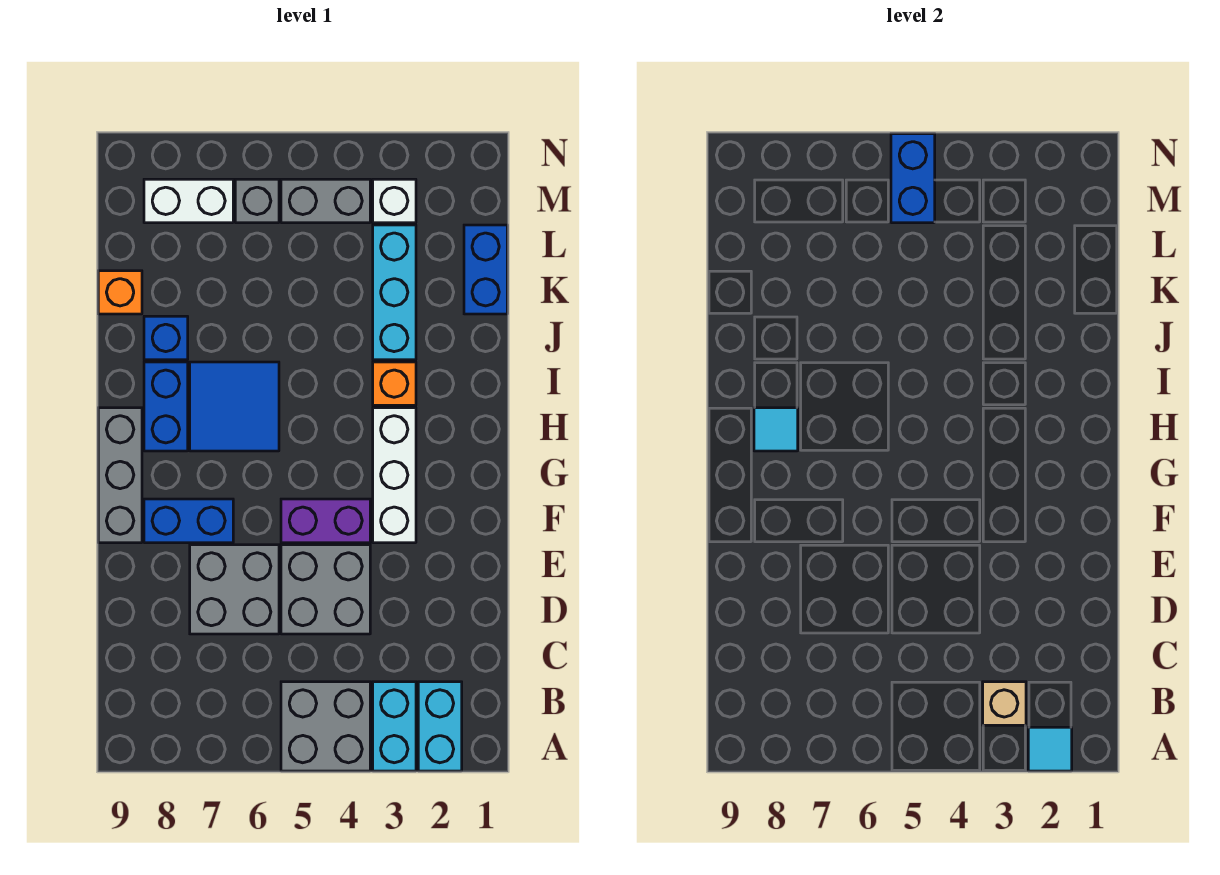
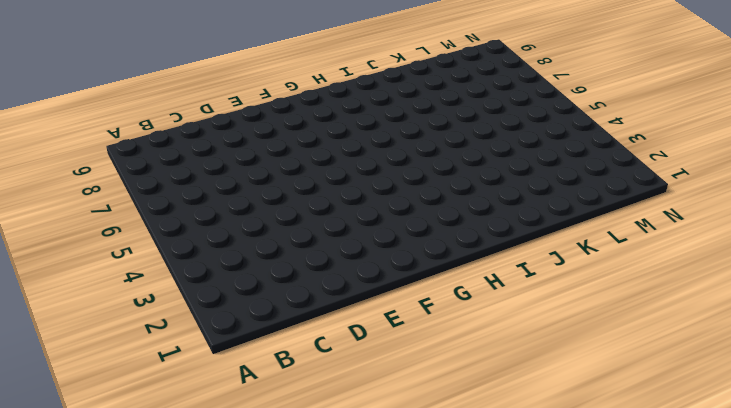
none -> cyan 1x2 brick [418,682,462,771]
none -> cyan 1x2 brick [373,682,416,771]
none -> grey 2x2 brick [281,682,370,771]

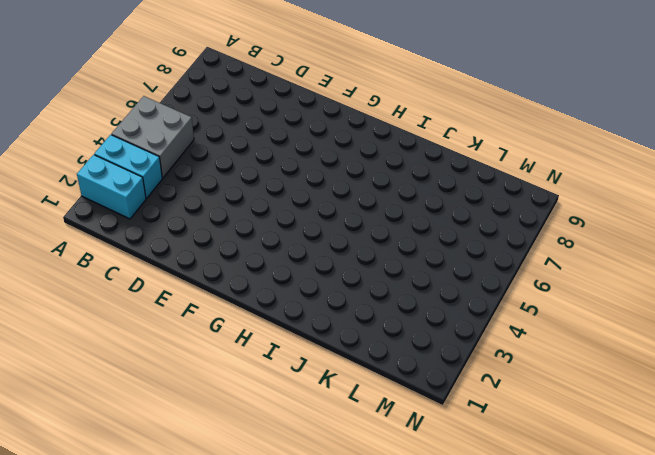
none -> grey 2x2 brick [281,545,370,634]
none -> grey 2x2 brick [190,545,279,634]
none -> white 1x3 brick [373,408,416,543]

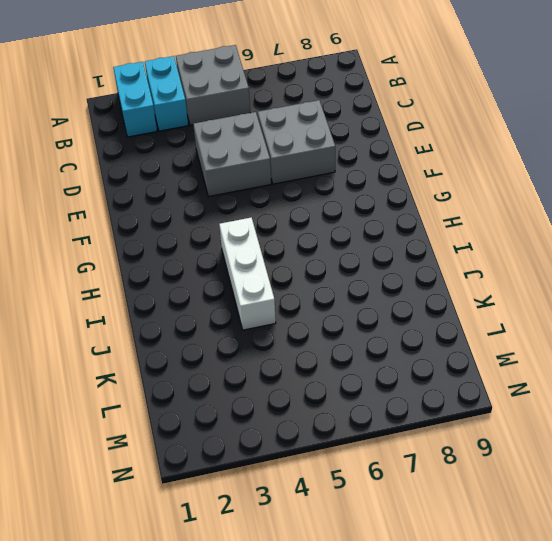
white 1x3 brick [219,217,276,330] -> white 1x3 brick moved to [373,408,416,543]
none -> purple 1x2 brick [281,499,370,543]
none -> blue 1x2 brick [144,499,233,543]
none -> grey 1x3 brick [98,408,142,543]

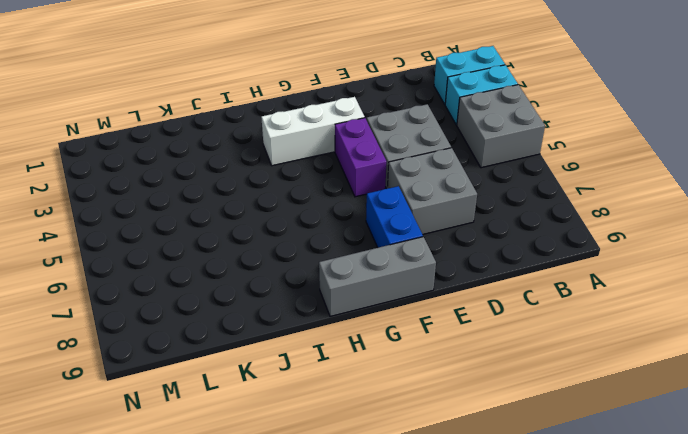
none -> blue 2x2 tile [190,362,279,451]
none -> blue 1x2 brick [144,362,188,451]
none -> orange 1x1 brick [373,362,416,405]

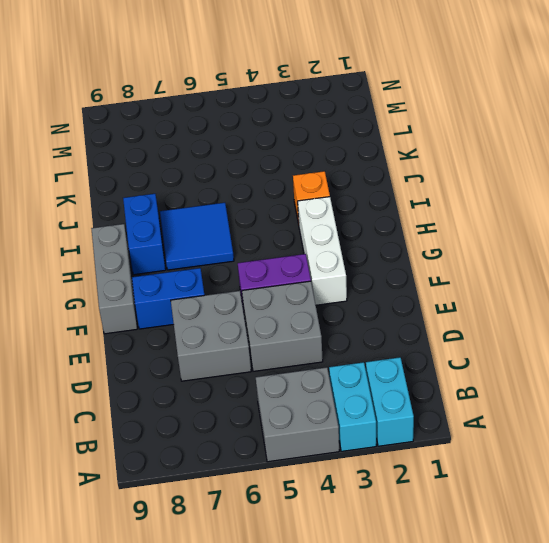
none -> cyan 1x3 brick [373,225,416,360]
none -> blue 1x1 brick [144,316,188,360]
none -> blue 1x2 brick [464,225,507,314]

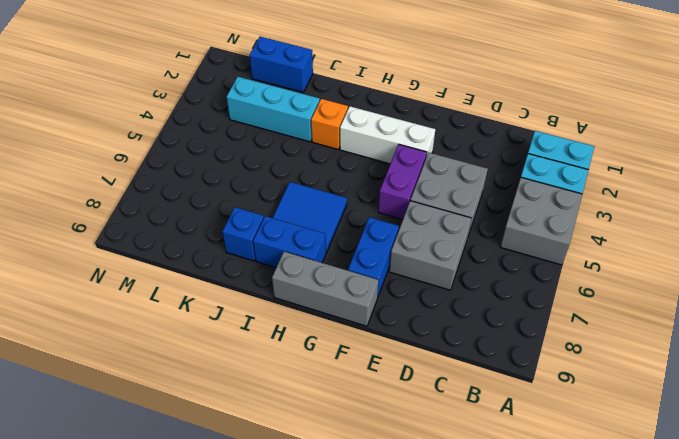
none -> orange 1x1 brick [98,271,142,314]
none -> white 1x1 brick [373,179,416,223]
none -> grey 1x2 brick [281,179,370,223]

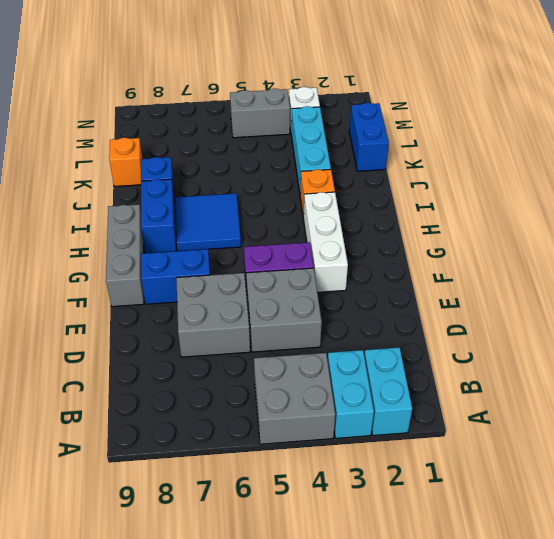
none -> grey 1x1 brick [235,179,279,223]
none -> white 1x2 brick [144,179,233,223]
none -> cyan 1x1 tile [1028,727,1072,771]

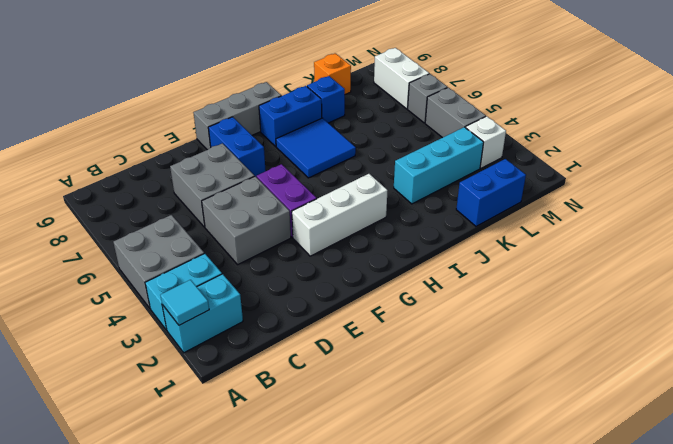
none -> orange 1x1 brick [373,362,416,405]
none -> tan 1x1 brick [983,682,1026,725]
none -> cyan 1x1 tile [754,408,798,451]

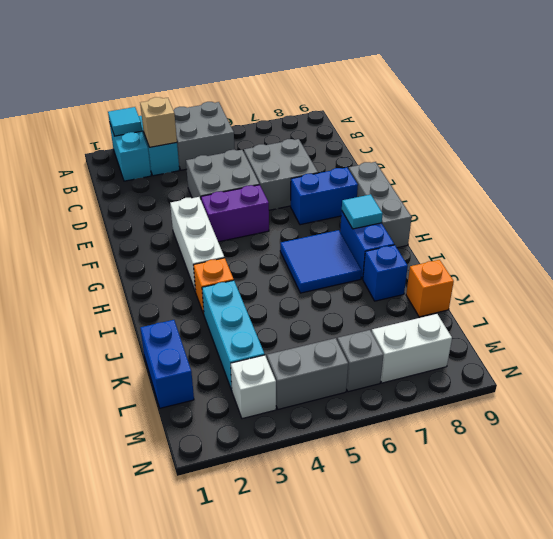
none -> blue 1x2 brick [891,134,935,223]

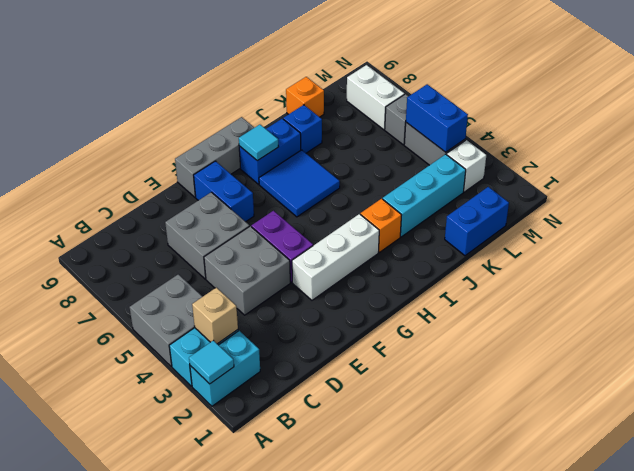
blue 1x2 brick [406,84,468,152] -> blue 1x2 brick turned to [891,134,935,223]

